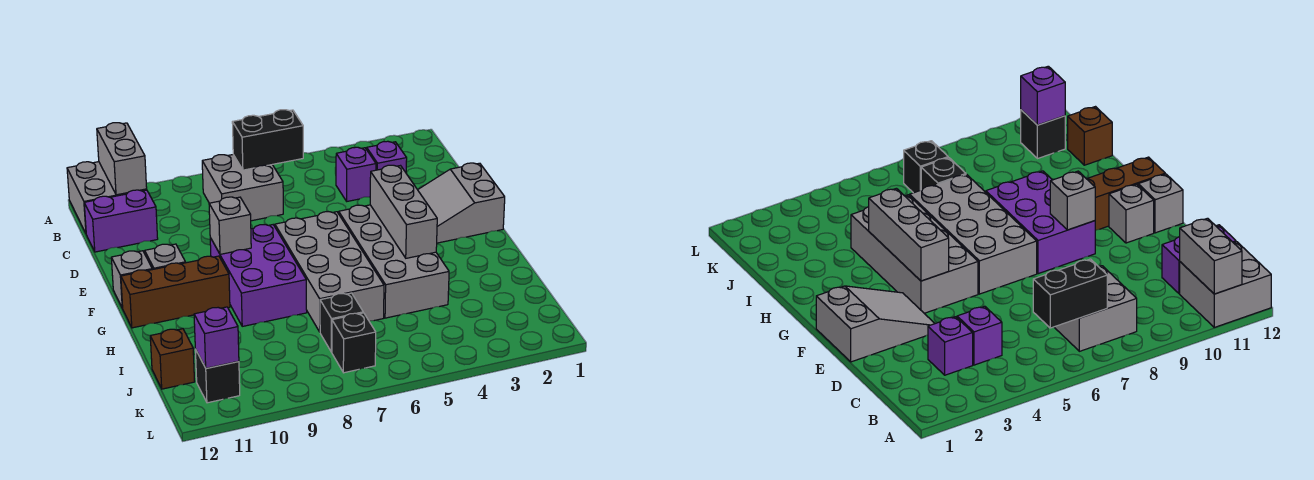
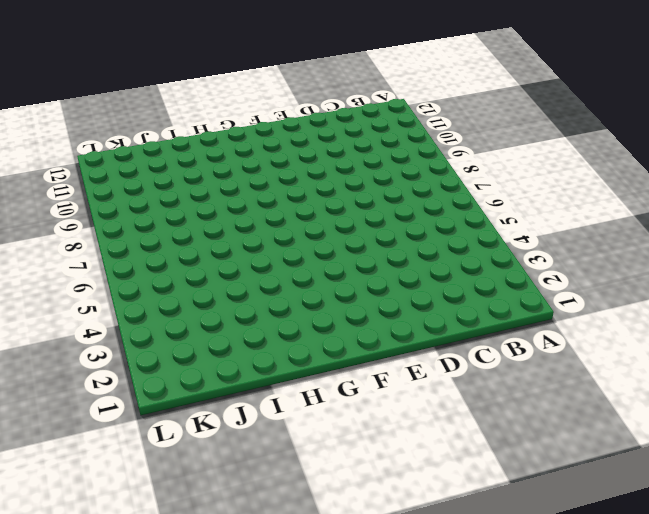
none -> grey 2x2 brick [67,162,147,233]
none -> grey 2x2 brick [202,155,283,221]
none -> purple 1x1 brick [367,141,407,172]

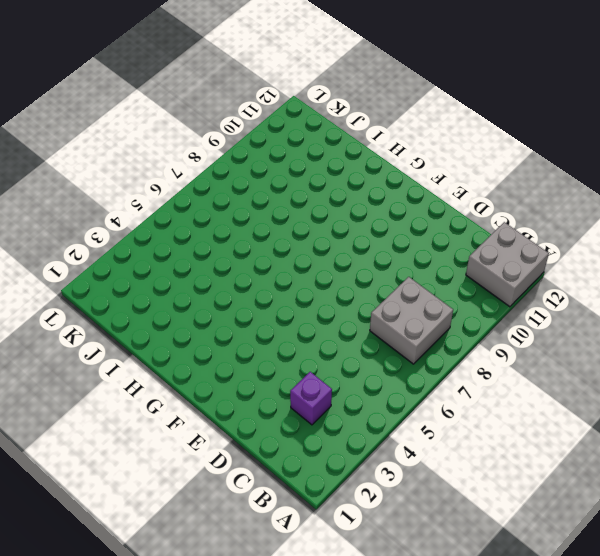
none -> purple 1x1 brick [336,147,376,201]
none -> purple 1x2 brick [84,190,158,252]
none -> grey 2x3 slope [418,163,505,243]

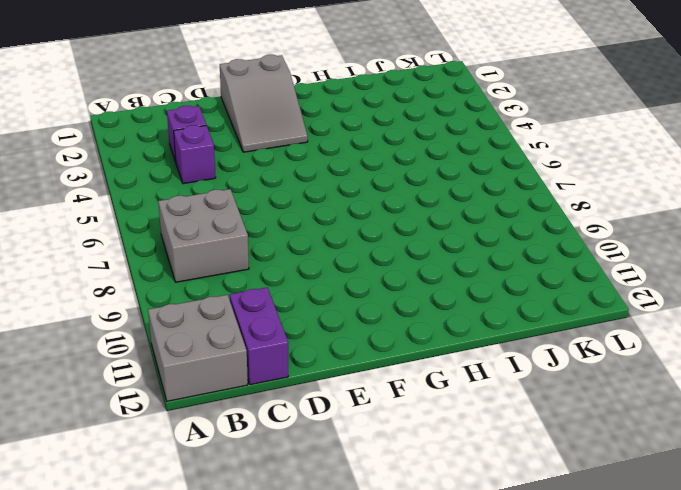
none -> grey 2x4 brick [339,205,449,318]
none -> grey 2x4 brick [275,212,384,332]
none -> purple 2x3 brick [210,225,307,326]

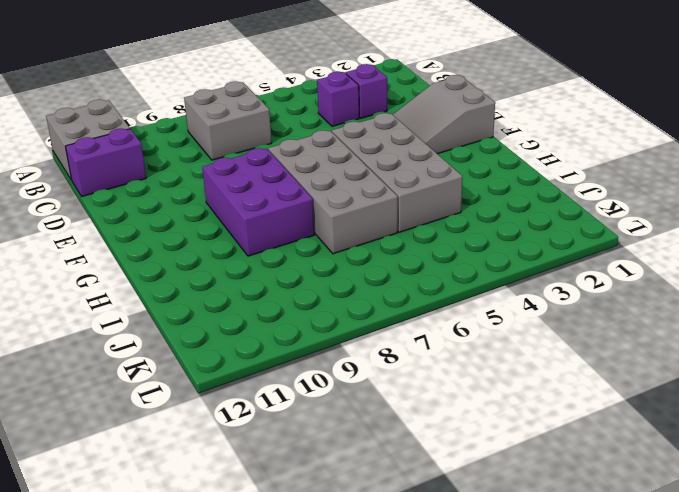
none -> grey 1x1 brick [145,244,186,270]
none -> grey 1x1 brick [111,251,152,308]
none -> brown 1x3 brick [121,256,230,328]

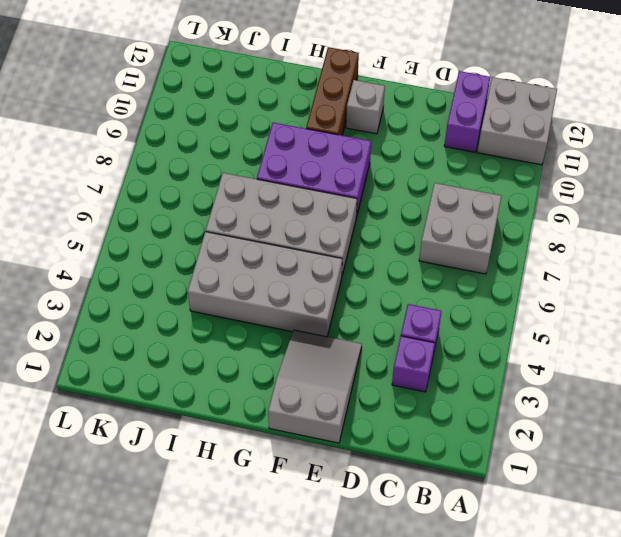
none -> grey 1x1 brick [111,251,152,308]
none -> black 1x1 brick [320,293,363,352]
none -> brown 1x1 brick [150,329,195,389]

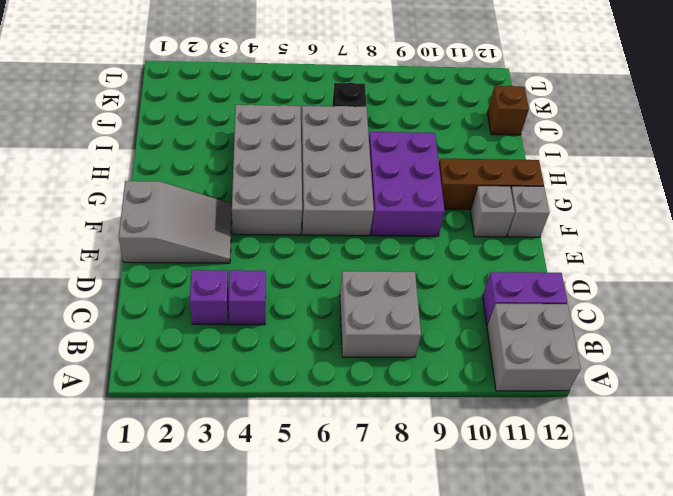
none -> black 1x1 brick [332,313,376,373]
none -> black 1x1 brick [195,349,240,403]
none -> grey 1x2 brick [97,123,147,195]

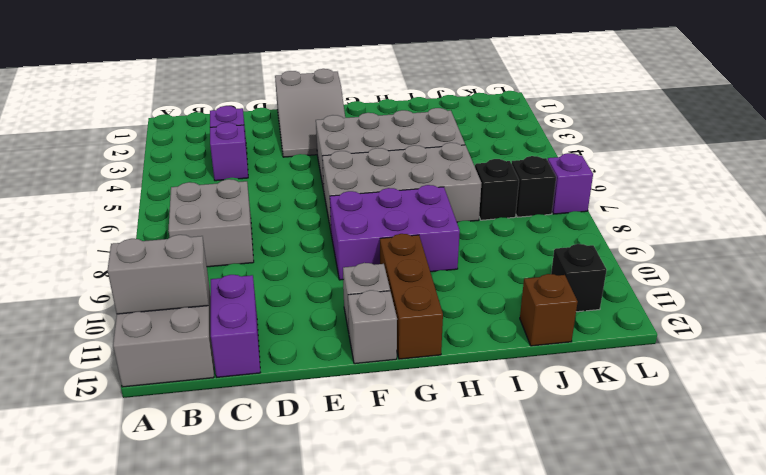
purple 1x1 brick [548,153,593,214] -> purple 1x1 brick moved to [194,307,239,368]
none -> black 1x2 brick [232,110,303,170]
none -> grey 1x3 brick [370,165,437,258]
none -> grey 1x1 brick [209,197,251,254]

